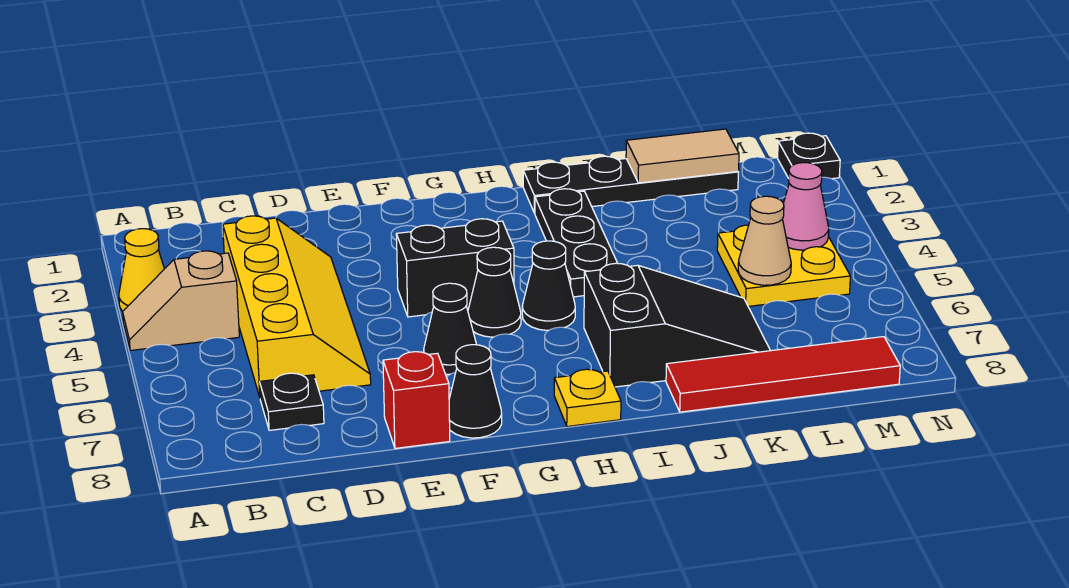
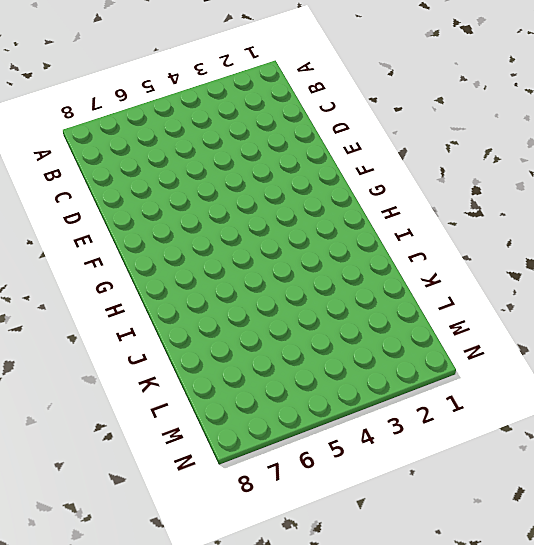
none -> yellow 1x1 cone [119,229,164,311]
none -> tan 1x2 slope [123,251,239,351]
none -> yellow 2x4 slope [223,216,371,397]

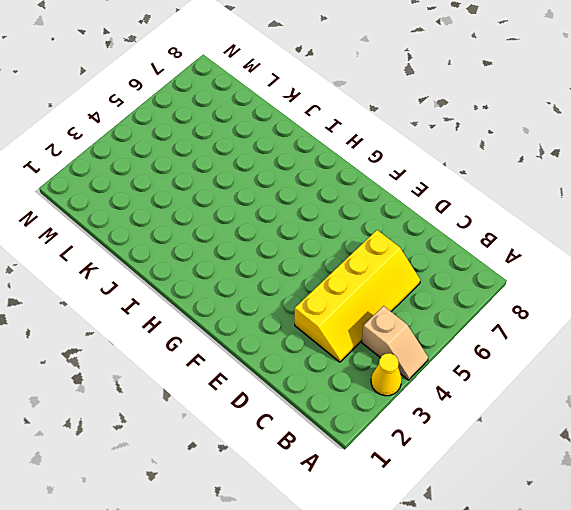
yellow 2x4 slope [295,230,420,362] -> yellow 2x4 slope turned to [223,216,371,397]
none -> black 1x1 plate [260,373,324,430]
none -> red 1x1 brick [383,352,450,448]
none -> black 1x2 brick [396,219,514,317]

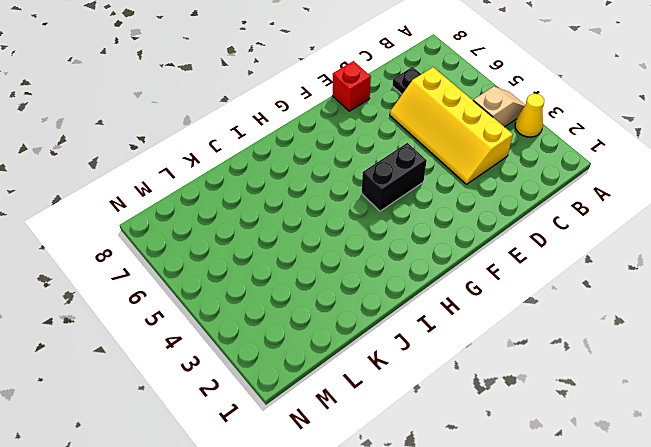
none -> black 1x1 cone [424,283,477,374]
none -> black 1x1 cone [449,345,502,438]
none -> black 1x1 cone [468,247,521,337]

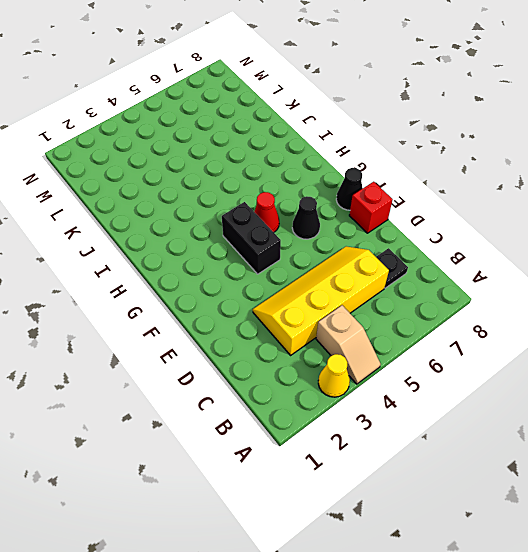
red 1x1 cone [254,192,279,232] -> black 1x1 cone [468,247,521,337]
none -> black 1x1 cone [522,241,575,330]
none -> yellow 1x1 plate [554,369,621,427]
none -> black 1x4 plate [523,156,739,213]

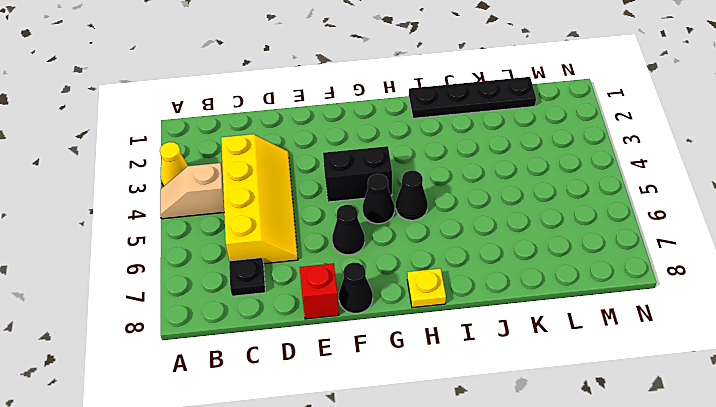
none -> black 1x3 plate [535,189,618,297]
none -> black 2x3 slope [584,263,770,387]
none -> red 1x4 tile [666,337,900,412]

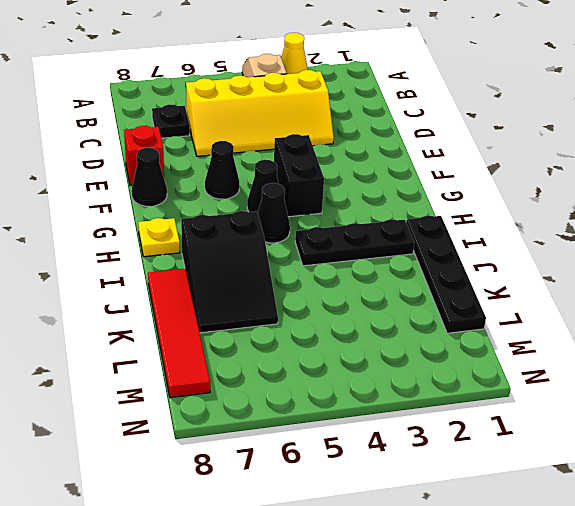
none -> yellow 2x2 plate [717,225,850,306]
none -> black 1x1 plate [778,133,840,179]
none -> tan 1x2 tile [626,129,739,183]

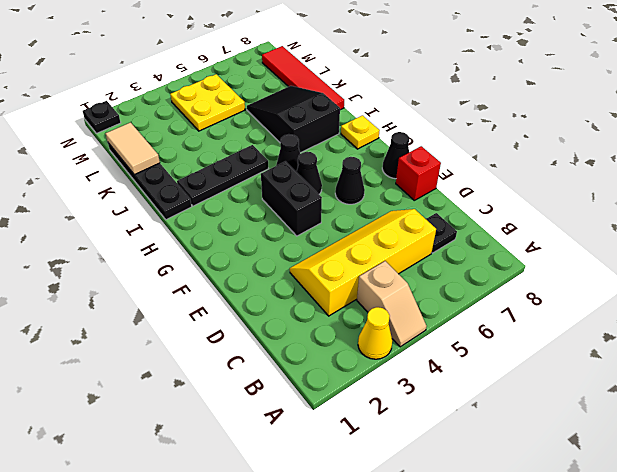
none -> tan 1x1 cone [738,196,791,285]
none -> pink 1x1 cone [783,163,829,250]

